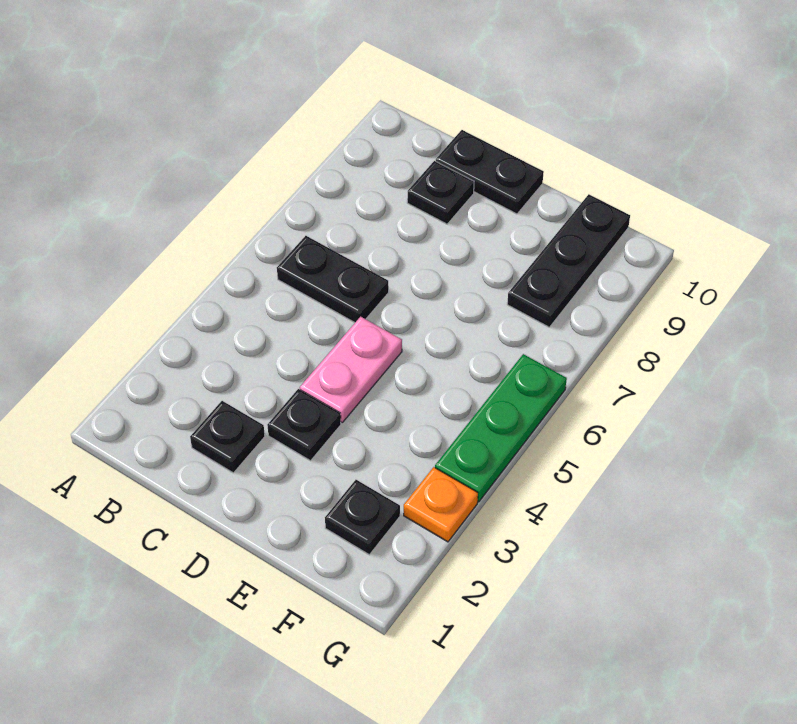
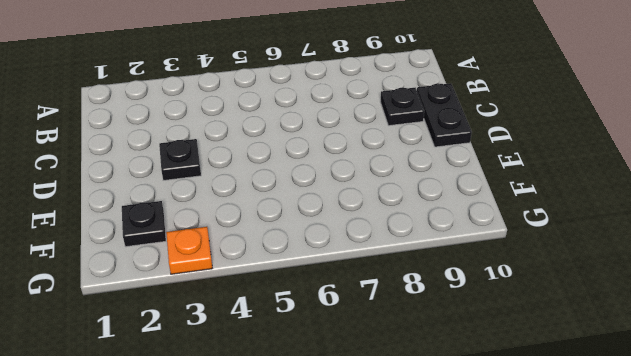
none -> black 1x2 plate [277,236,389,322]
none -> black 1x1 plate [190,401,265,473]

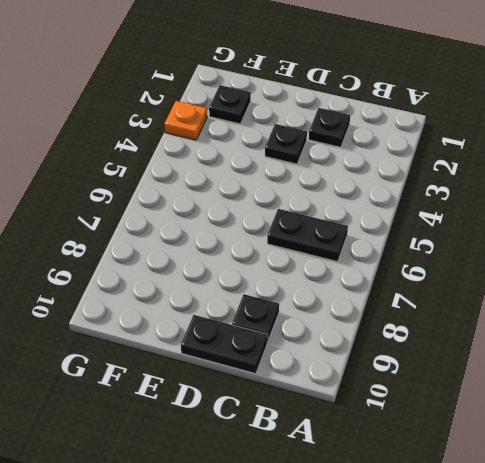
none -> pink 1x2 plate [300,317,402,422]
none -> black 1x3 plate [507,194,630,327]

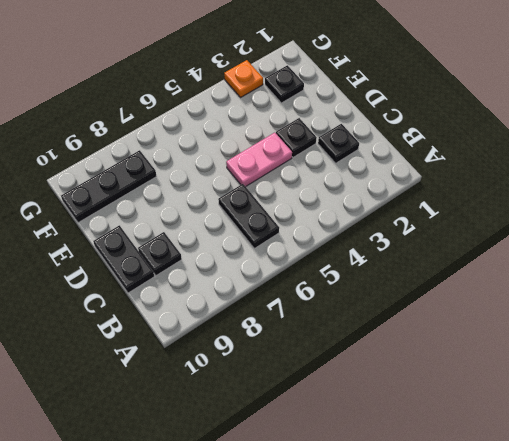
none -> green 1x3 plate [435,354,567,502]

